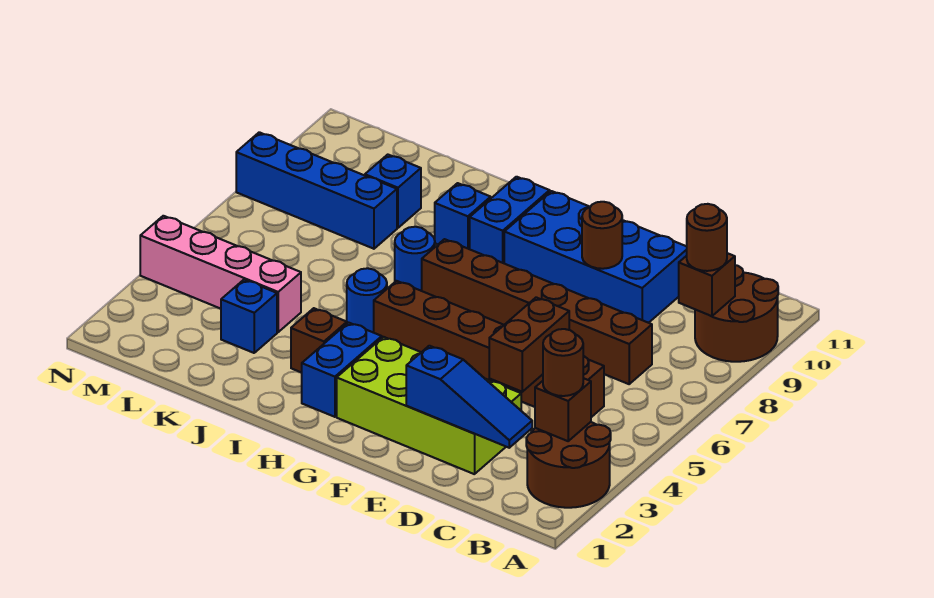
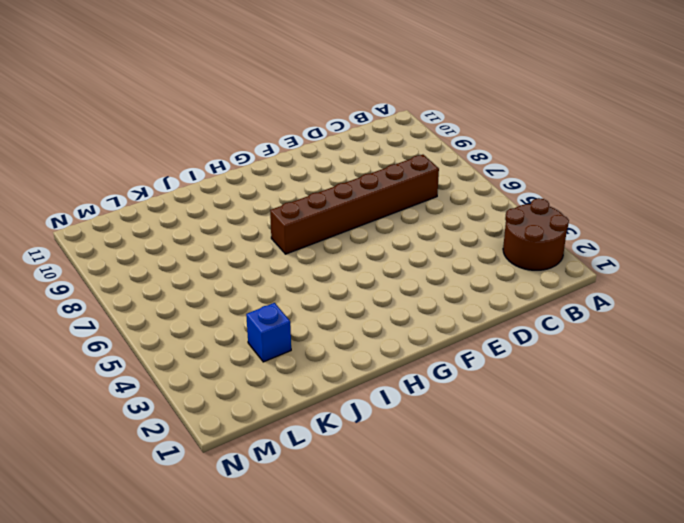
none -> brown 2x2 round brick [695,265,778,362]
none -> brown 1x6 brick [374,281,604,417]
none -> lime 2x4 brick [337,337,521,474]

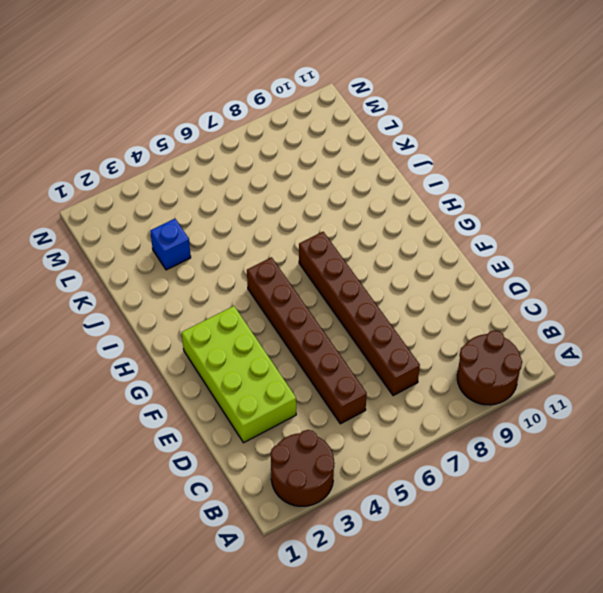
none -> blue 2x4 brick [504,191,687,323]
none -> blue 1x2 brick [302,323,382,417]
none -> blue 1x2 brick [470,177,550,263]

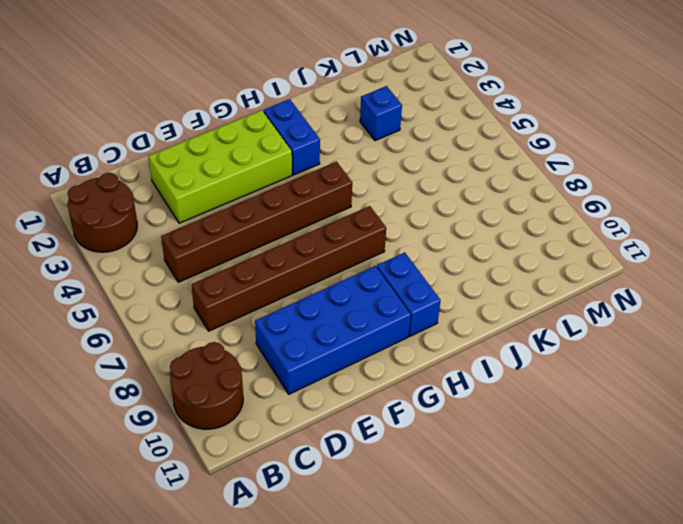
none -> brown 1x1 brick [291,308,347,373]
none -> blue 1x1 round brick [347,268,387,333]
none -> blue 1x1 round brick [395,227,435,291]

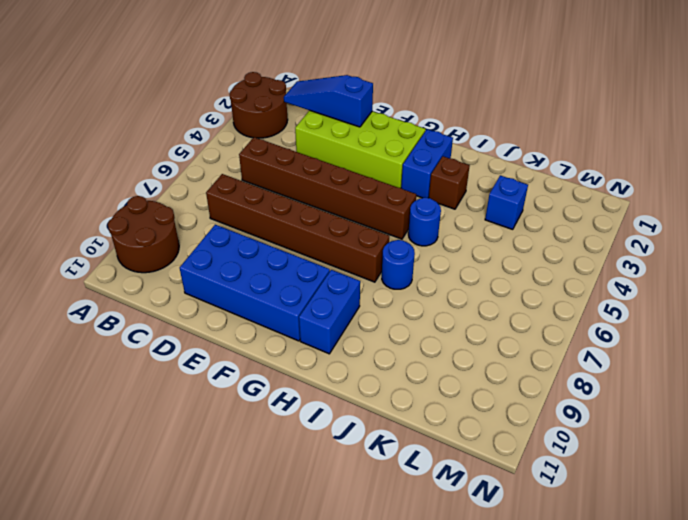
none -> blue 1x1 brick [435,183,491,249]
none -> pink 1x4 brick [140,216,301,332]
none -> blue 1x4 brick [236,132,397,249]

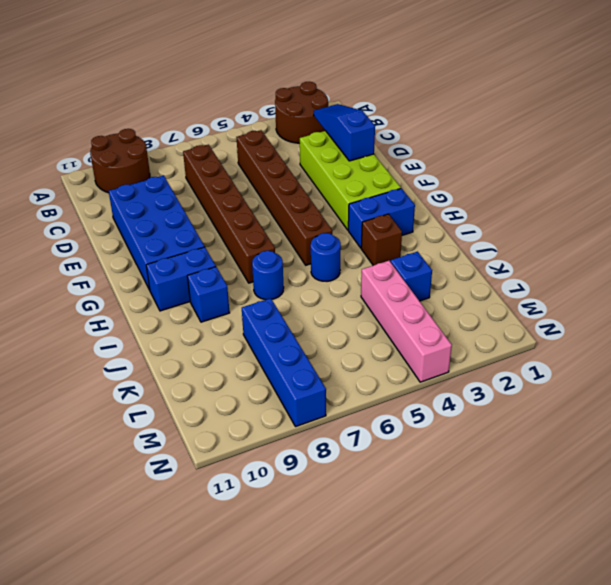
none -> blue 1x1 brick [365,155,421,228]
none -> brown 1x1 brick [535,378,591,441]
none -> brown 1x1 brick [679,253,735,316]

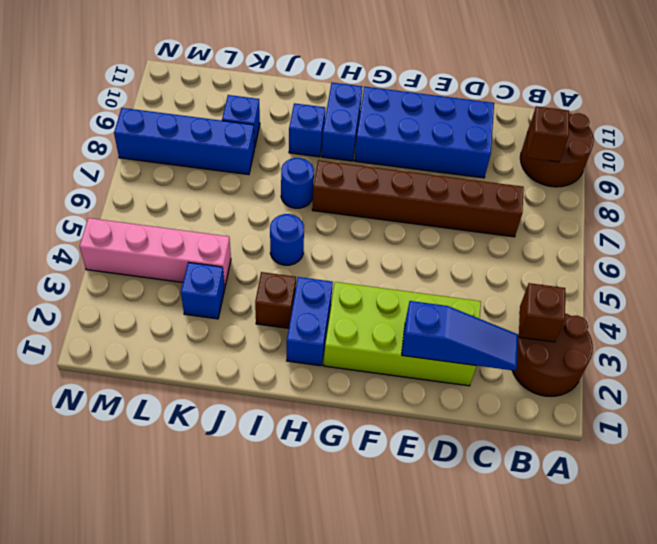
none -> brown 1x6 brick [374,281,604,417]
none -> brown 1x2 brick [489,297,569,392]
none -> brown 1x1 round brick [582,202,622,269]

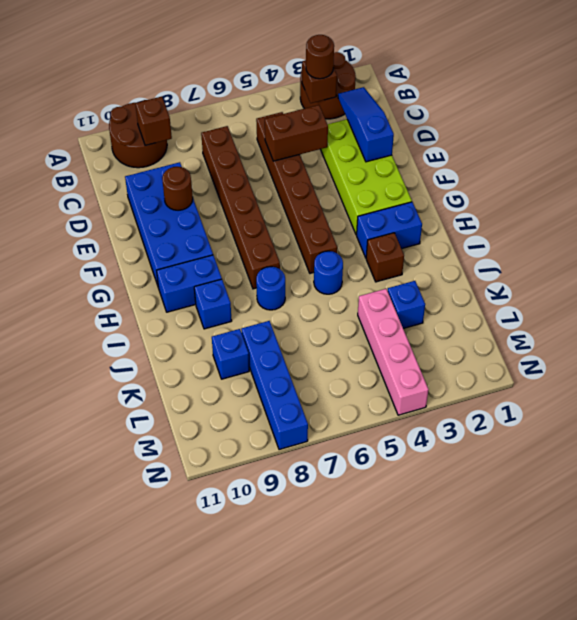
none -> brown 1x1 round brick [687,204,727,271]

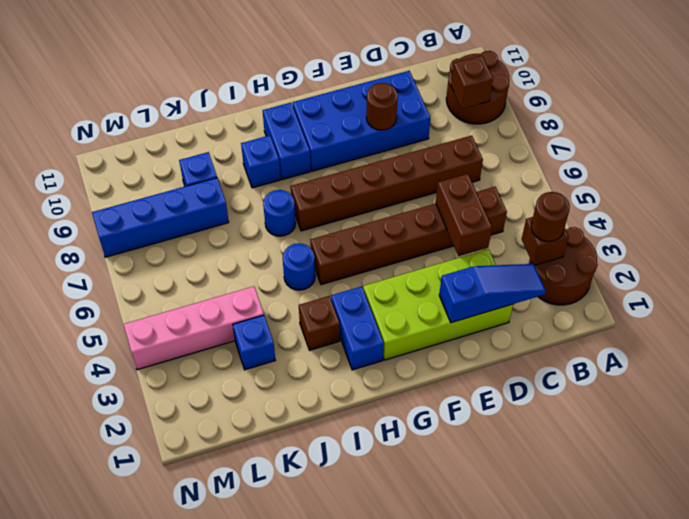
none -> brown 1x1 round brick [687,204,727,271]

